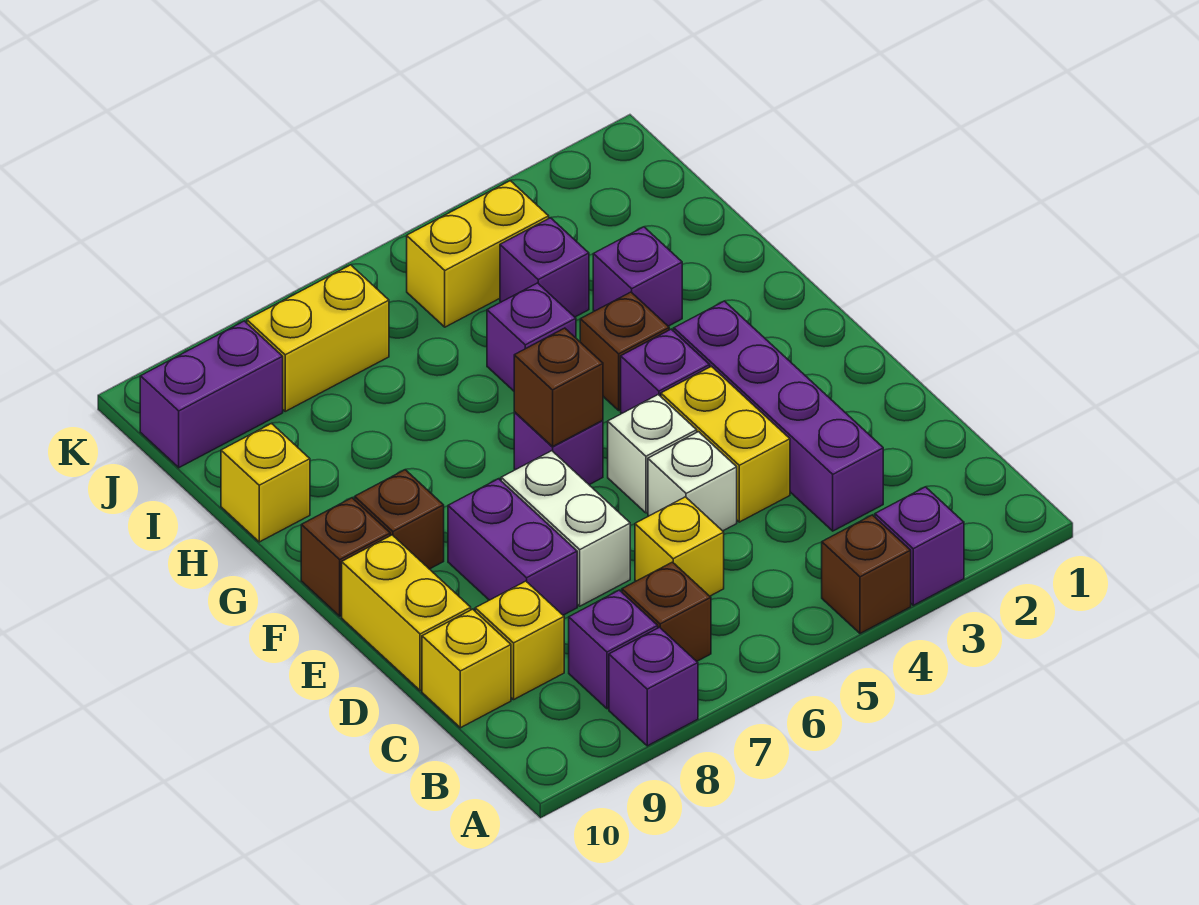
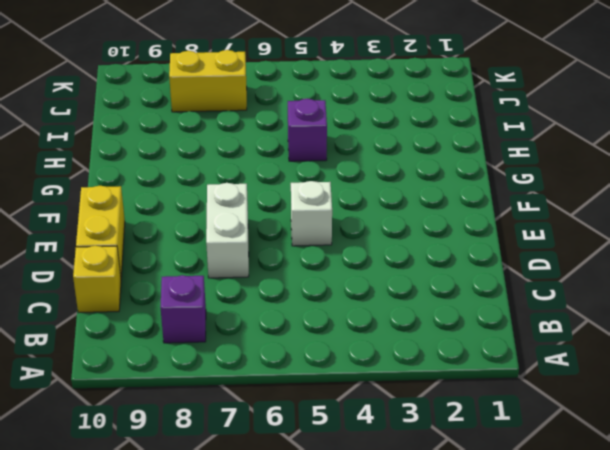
none -> purple 1x1 brick [875,487,964,605]
none -> brown 1x1 brick [822,515,911,633]
none -> purple 1x1 brick [609,627,698,746]

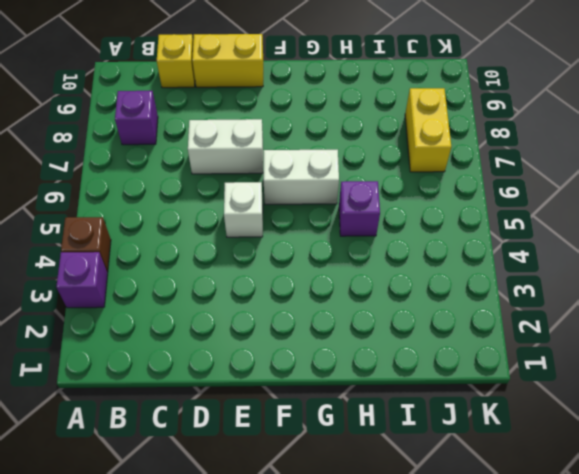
white 1x2 brick [264,150,339,205] -> purple 1x1 brick [514,412,603,485]
none -> purple 1x1 brick [609,627,698,746]
none -> brown 1x1 brick [622,562,711,661]
none -> purple 1x4 brick [674,301,883,531]

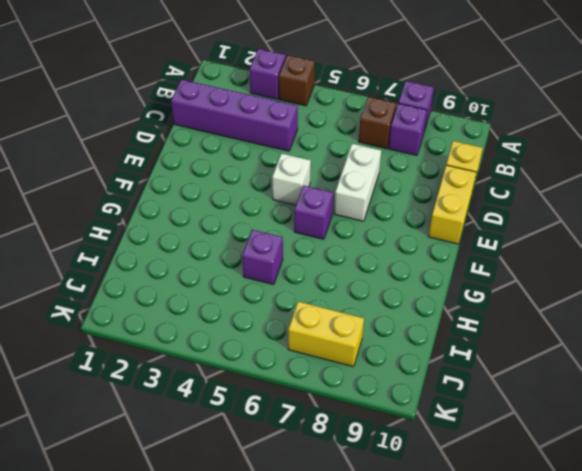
purple 1x4 brick [171,79,298,151] -> purple 1x4 brick turned to [674,301,883,531]
none -> yellow 1x1 brick [635,497,724,596]
none -> yellow 1x1 brick [475,581,564,700]
none -> yellow 1x2 brick [661,366,790,522]

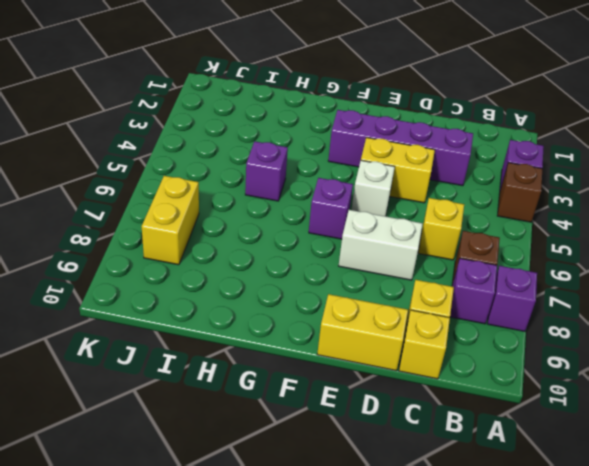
none -> white 1x1 brick [648,432,737,531]
none -> purple 1x2 brick [448,479,577,615]
none -> purple 1x1 brick [621,329,710,413]

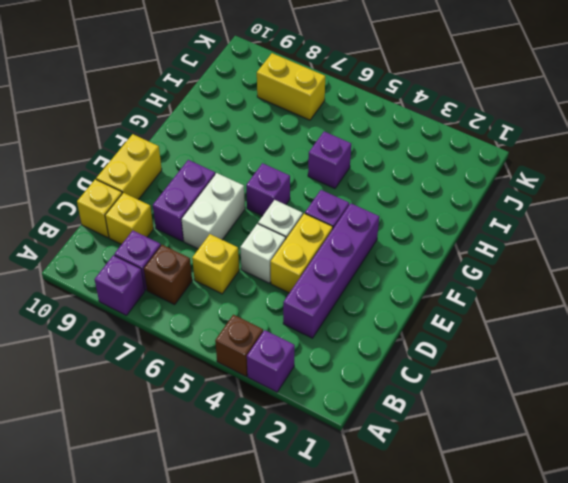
none -> brown 1x1 brick [355,470,444,569]
none -> brown 1x1 brick [301,498,390,616]
none -> brown 1x1 brick [580,292,669,410]

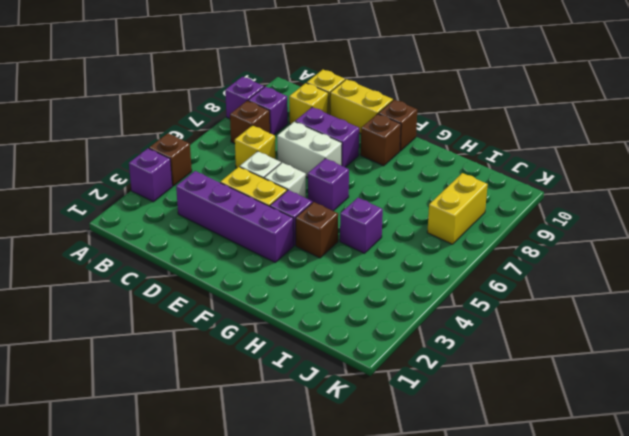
none -> purple 1x1 brick [593,227,682,326]
none -> yellow 1x1 brick [221,423,310,542]
none -> purple 1x1 brick [500,218,589,317]

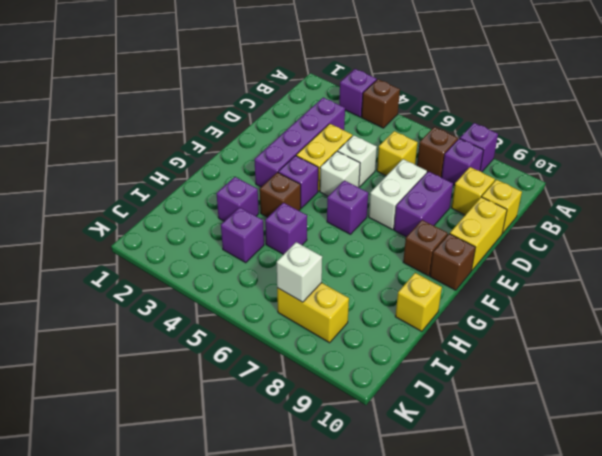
white 1x1 brick [277,242,322,302] -> none
none -> yellow 1x2 brick [407,181,549,327]
none -> purple 1x2 brick [140,321,283,468]
none -> brown 1x1 brick [514,328,603,447]

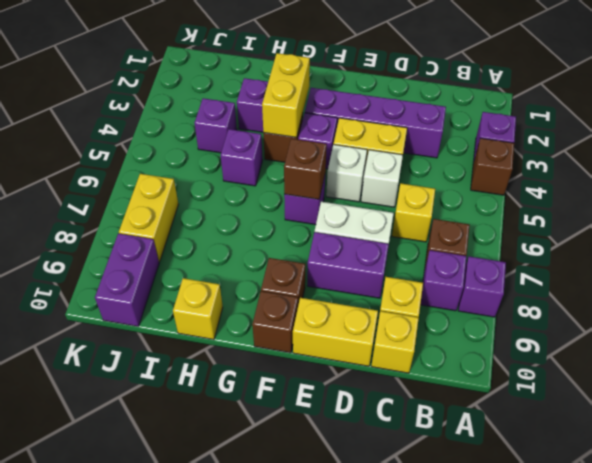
yellow 1x2 brick [262,53,310,137] -> yellow 1x2 brick moved to [407,181,549,327]

